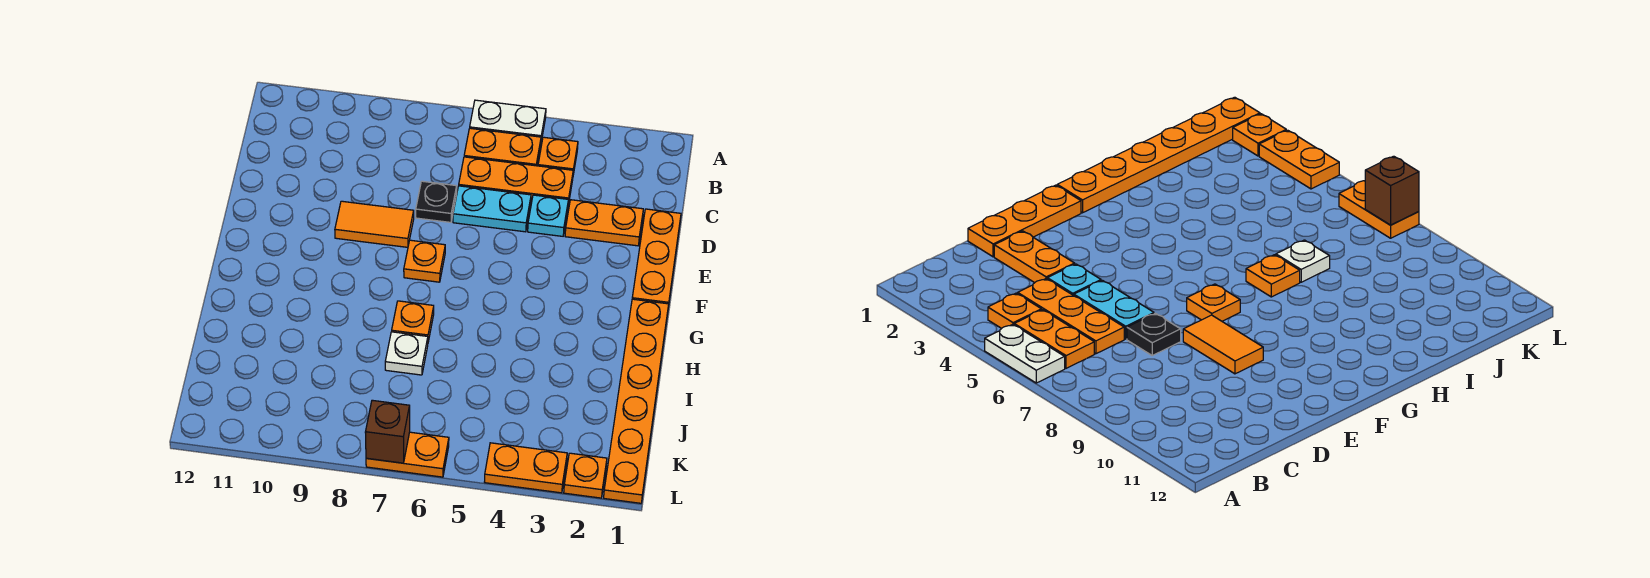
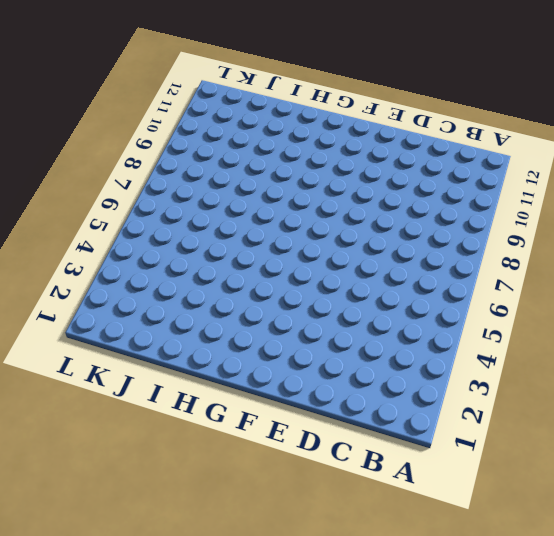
none -> white 1x2 plate [470,100,546,141]
none -> orange 1x1 plate [538,137,578,174]
none -> orange 1x2 plate [464,128,541,166]

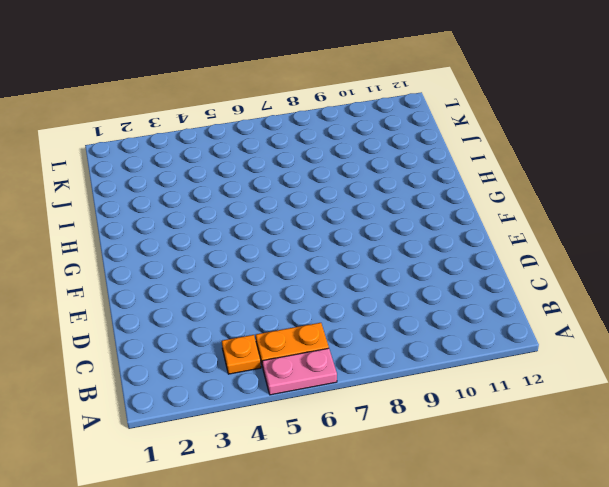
pink 1x2 plate [262,348,337,395] -> white 1x2 plate [470,100,546,141]
none -> orange 1x3 plate [459,157,573,205]
none -> orange 1x3 plate [632,209,681,307]
none -> orange 1x2 plate [565,200,643,246]

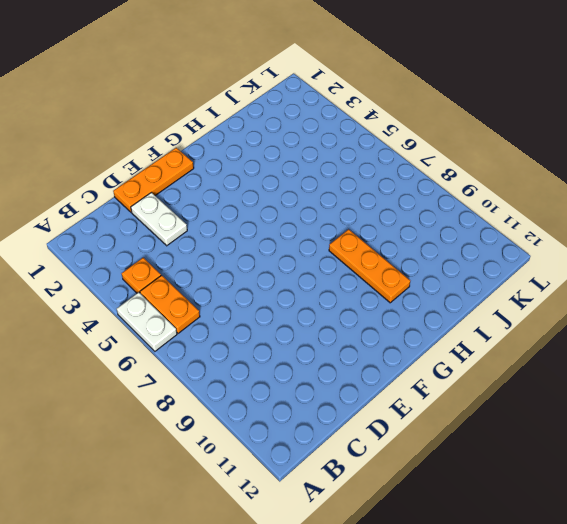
white 1x2 plate [131,193,187,246] -> orange 1x2 plate [565,200,643,246]
orange 1x3 plate [329,229,410,303] -> orange 1x3 plate moved to [459,157,573,205]
none -> cyan 1x1 plate [528,195,569,236]
none -> cyan 1x2 plate [453,186,531,232]
none -> black 1x1 plate [416,181,457,222]

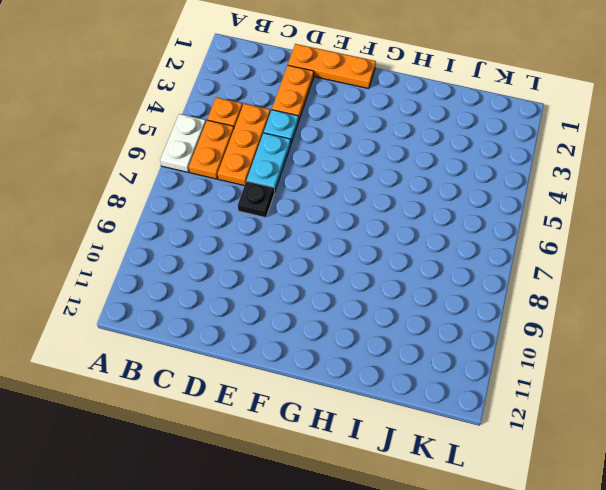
none -> orange 1x2 tile [335,201,414,247]
none -> orange 1x1 plate [404,240,445,282]
none -> orange 1x6 plate [604,299,669,503]

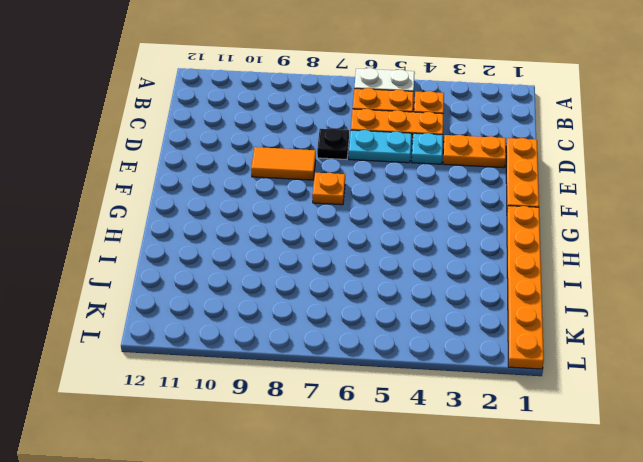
none -> orange 1x1 plate [392,301,434,342]
none -> white 1x1 plate [385,332,428,375]
none -> orange 1x1 plate [564,453,607,498]

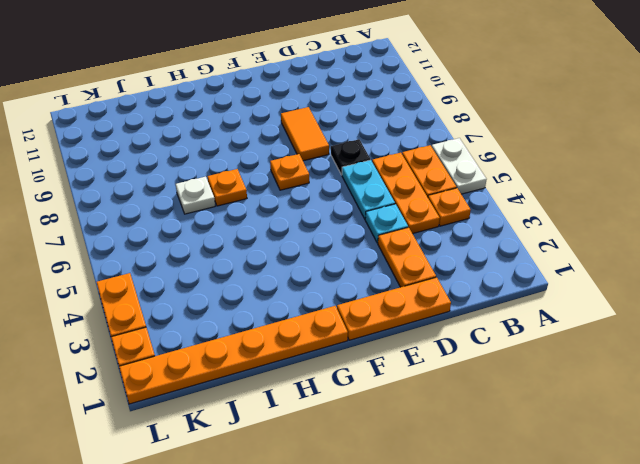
none -> orange 1x2 plate [366,432,449,477]
none -> brown 1x1 brick [365,400,410,463]

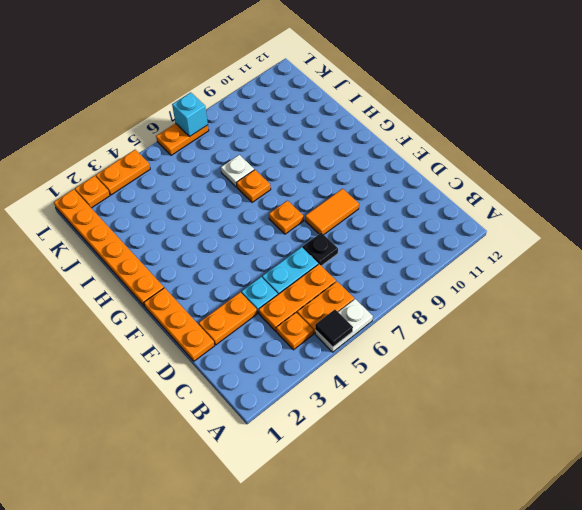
black 1x1 tile [315,310,353,347] -> none
cyan 1x1 brick [172,92,208,137] -> brown 1x1 brick [365,400,410,463]

